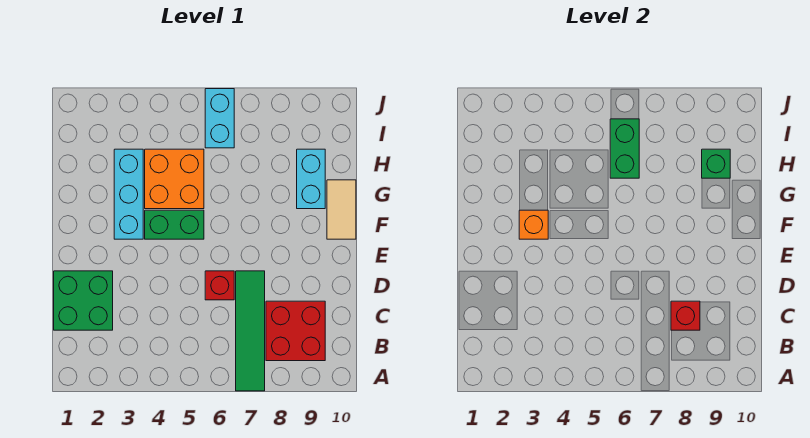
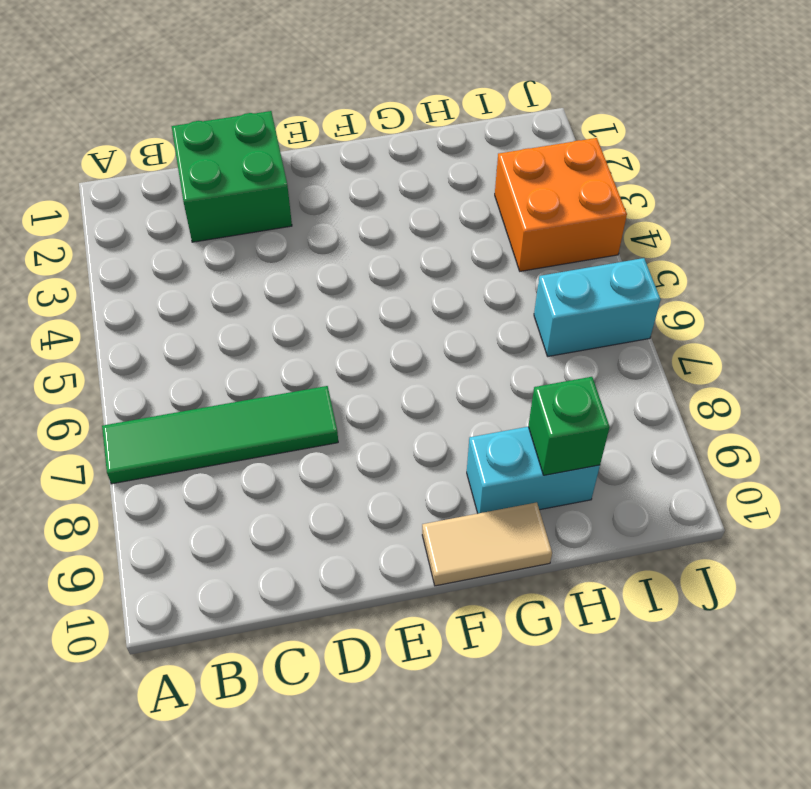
orange 2x2 brick [495,138,627,271] -> orange 2x2 brick moved to [145,149,204,209]
none -> red 2x2 brick [266,301,325,361]
none -> red 1x1 brick [205,271,234,300]
none -> cyan 1x3 brick [114,149,143,239]

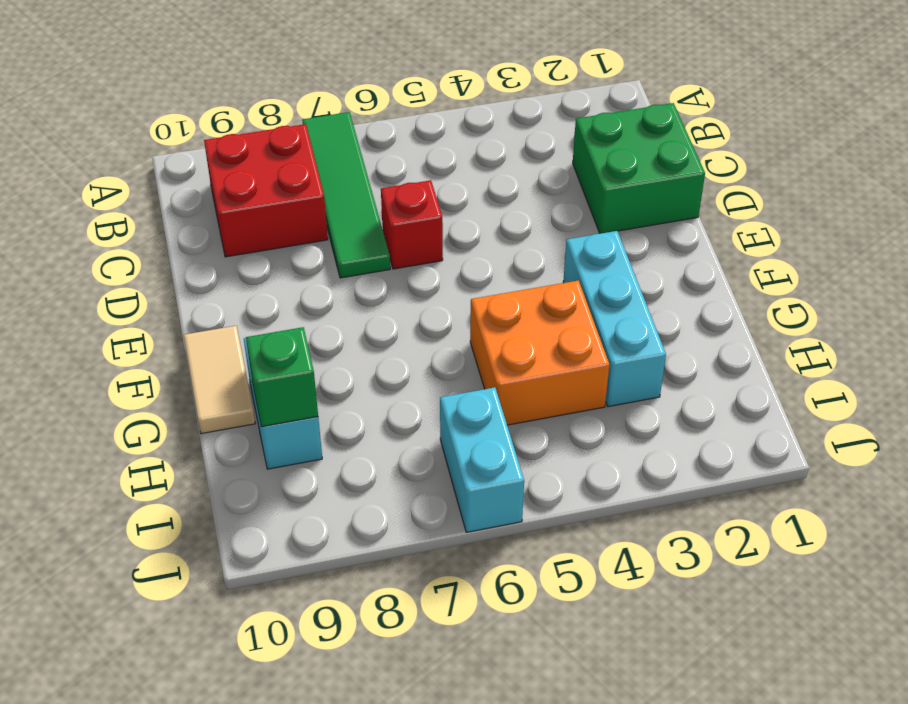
none -> green 1x2 brick [145,210,204,239]
none -> red 1x1 brick [671,301,700,330]
none -> orange 1x1 brick [519,210,548,239]

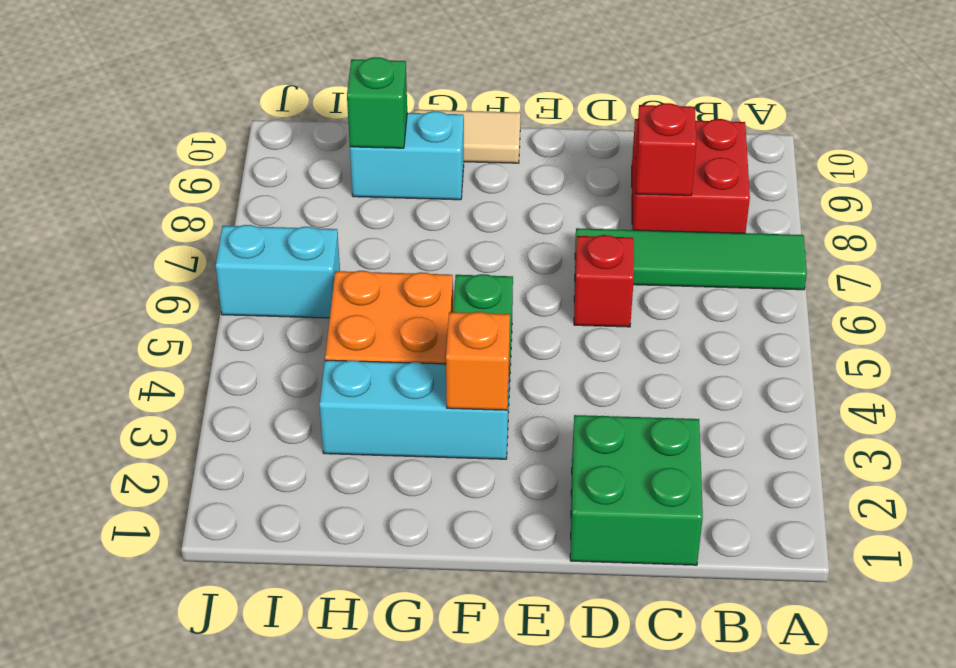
none -> green 1x2 brick [610,119,639,178]

